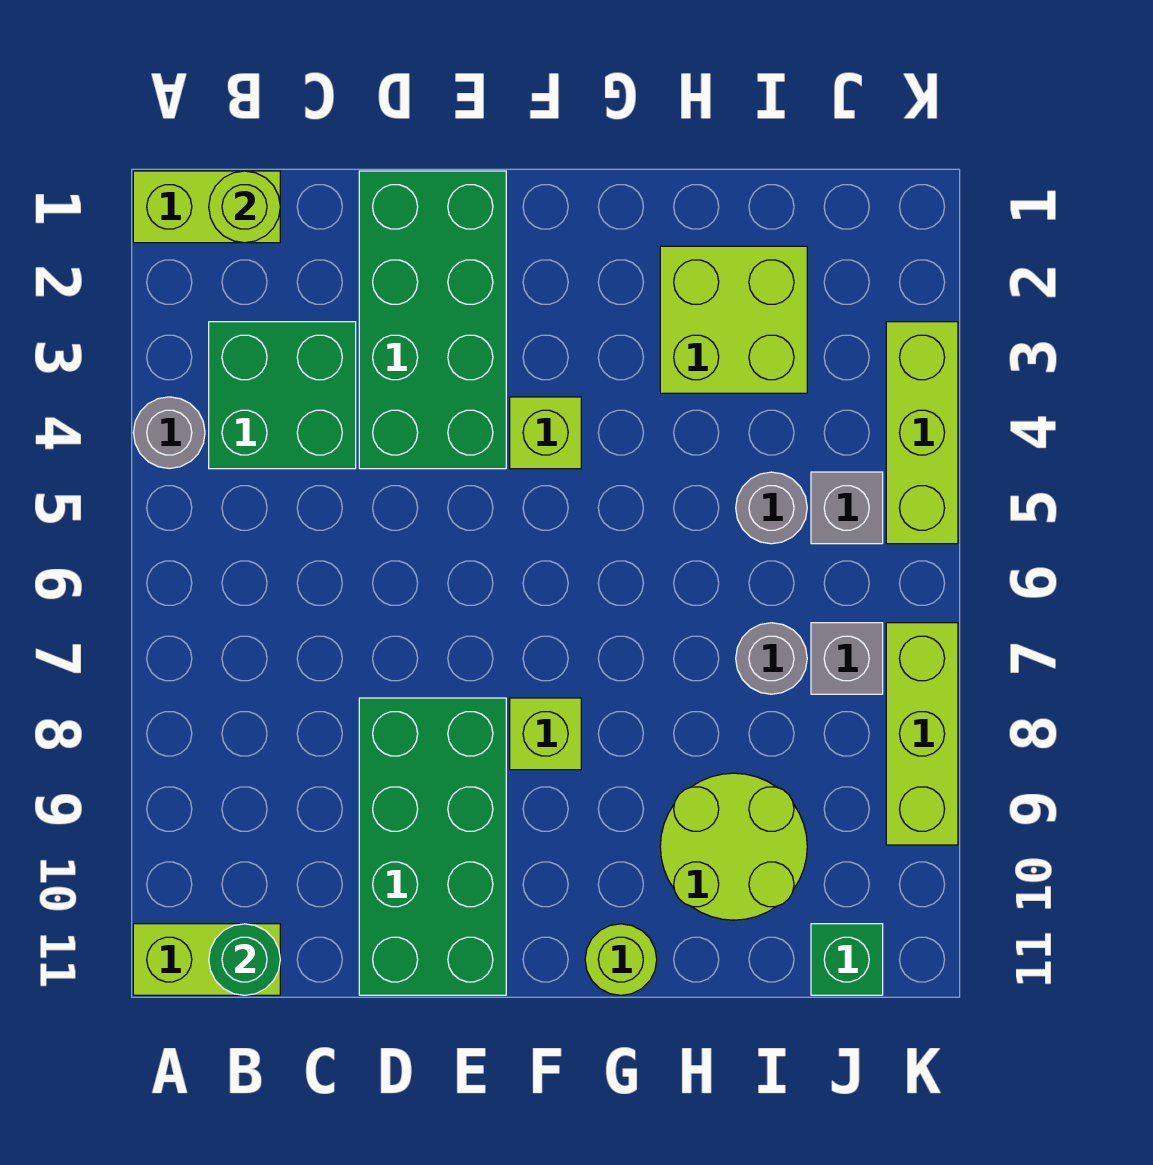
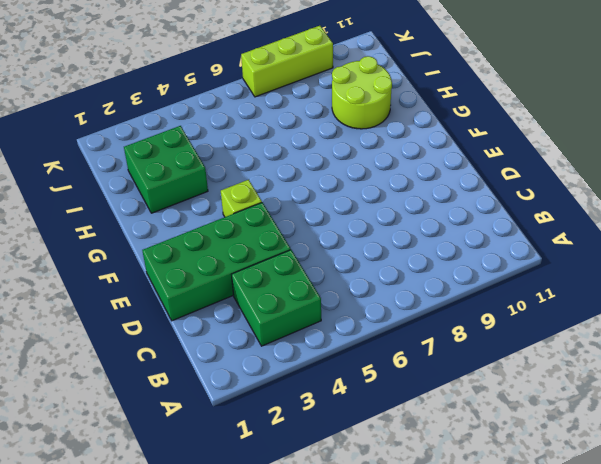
green 2x2 brick [124,126,208,213] -> lime 2x2 brick [660,246,807,393]
none -> lime 1x2 brick [133,171,280,243]
none -> grey 1x1 round brick [133,397,205,469]
none -> lime 1x2 brick [133,924,280,995]

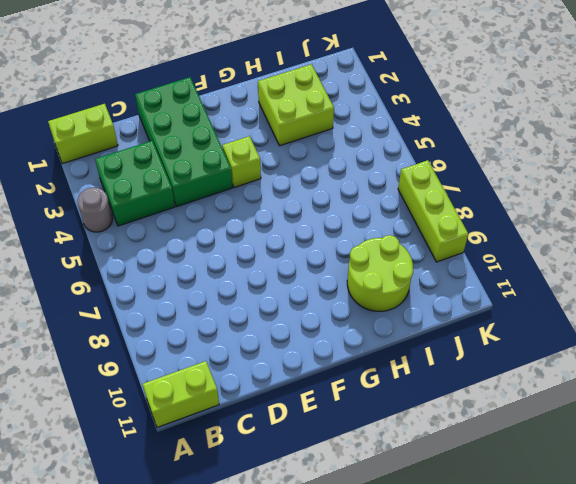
none -> green 2x4 brick [359,698,506,995]
none -> lime 1x1 brick [510,698,581,770]
none -> lime 1x1 round brick [585,924,657,995]

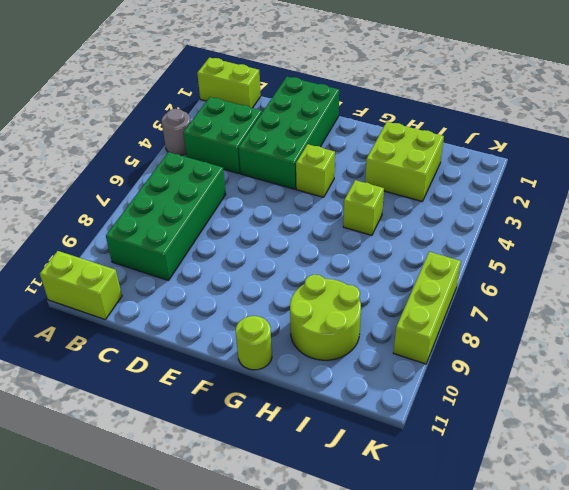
green 2x4 brick [106,152,226,280] -> green 2x4 brick moved to [359,698,506,995]
lime 1x1 brick [343,180,384,235] -> lime 1x1 brick moved to [510,698,581,770]
none -> grey 1x1 round brick [736,472,807,544]
none -> grey 1x1 round brick [736,623,807,694]
none -> grey 1x1 brick [811,472,883,544]

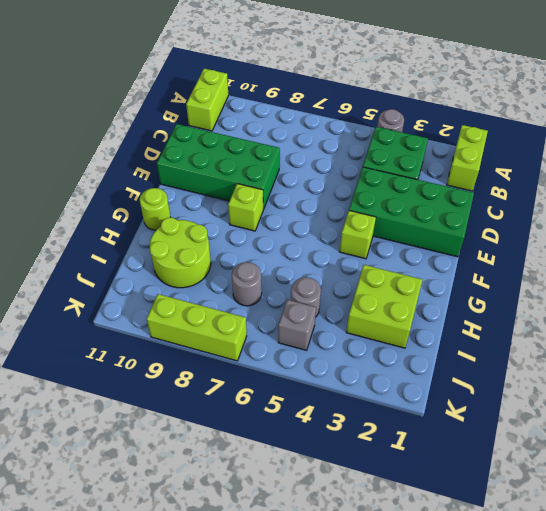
none -> grey 1x1 brick [811,623,883,694]
none -> green 1x1 brick [811,924,883,995]
none -> lime 1x3 brick [886,322,958,544]

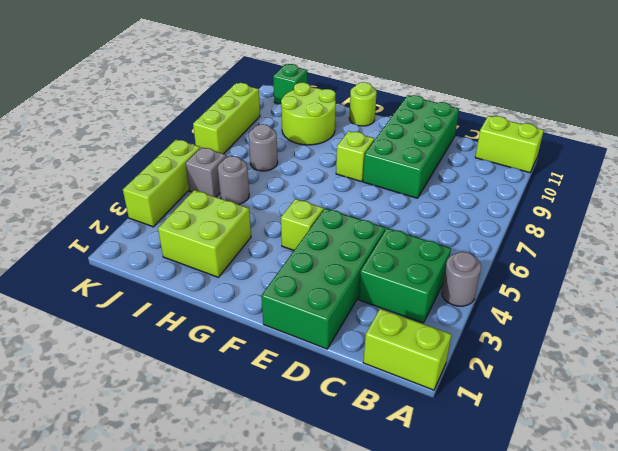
none -> grey 1x1 brick [811,623,883,694]
none -> lime 1x1 round brick [209,171,280,243]
none -> green 1x1 round brick [209,924,280,995]

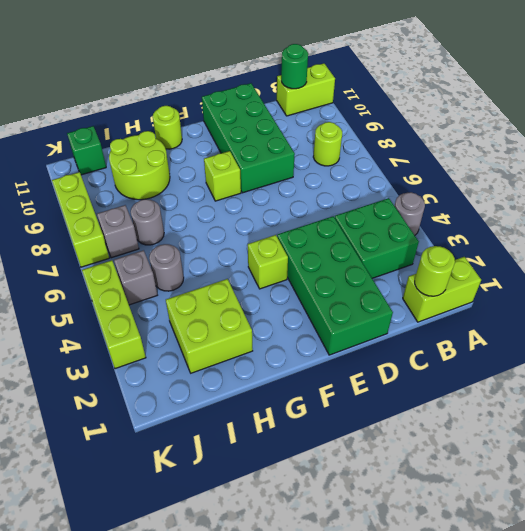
lime 1x1 round brick [313,122,342,166] -> none

